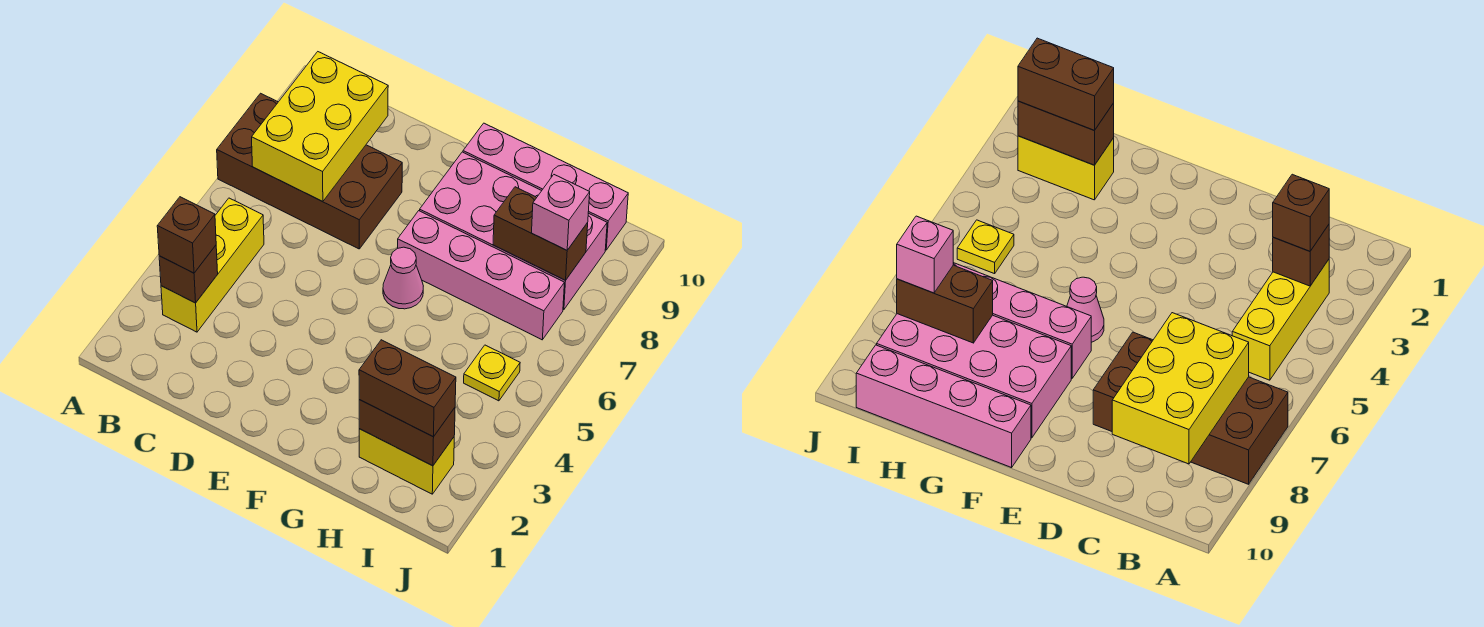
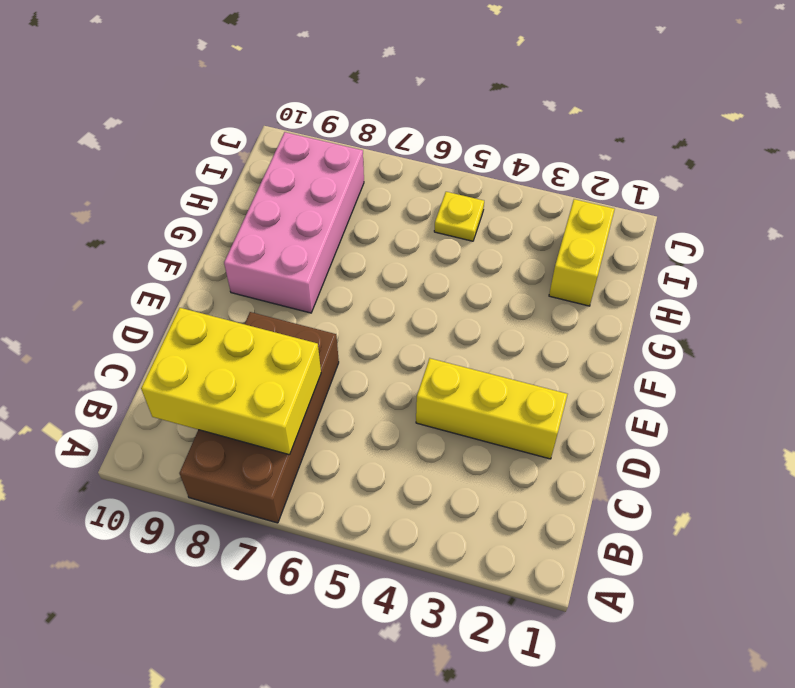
yellow 1x3 brick [416,358,568,459] -> yellow 1x3 brick moved to [161,198,264,332]
none -> pink 1x1 cone [383,247,423,309]
none -> pink 1x4 brick [398,211,564,340]
none -> pink 1x4 brick [463,123,628,250]

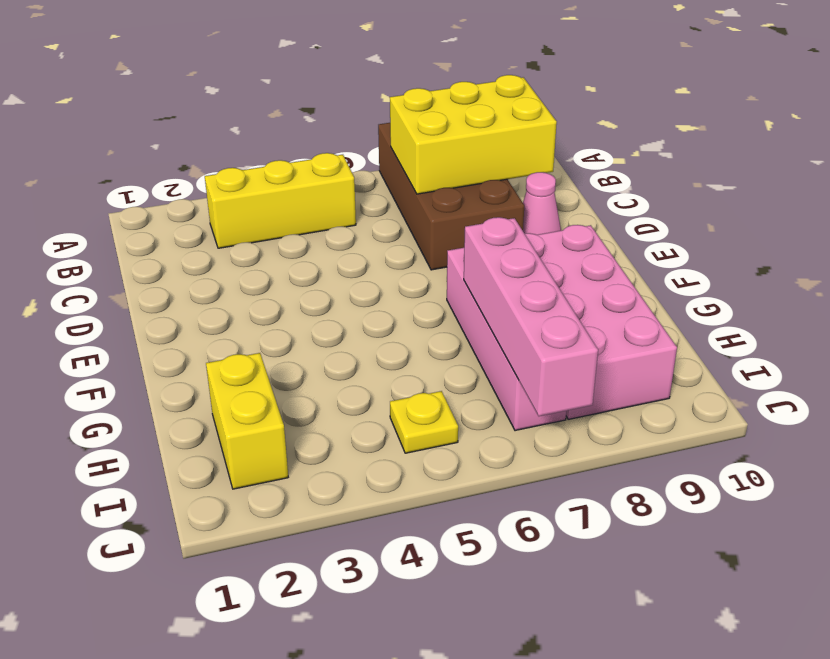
pink 1x1 cone [523,172,561,235] -> pink 1x1 cone moved to [383,247,423,309]
pink 1x4 brick [464,217,598,416] -> pink 1x4 brick moved to [463,123,628,250]
none -> brown 1x1 brick [159,245,218,303]
none -> brown 1x2 brick [359,400,455,466]
none -> brown 1x2 brick [493,187,588,280]

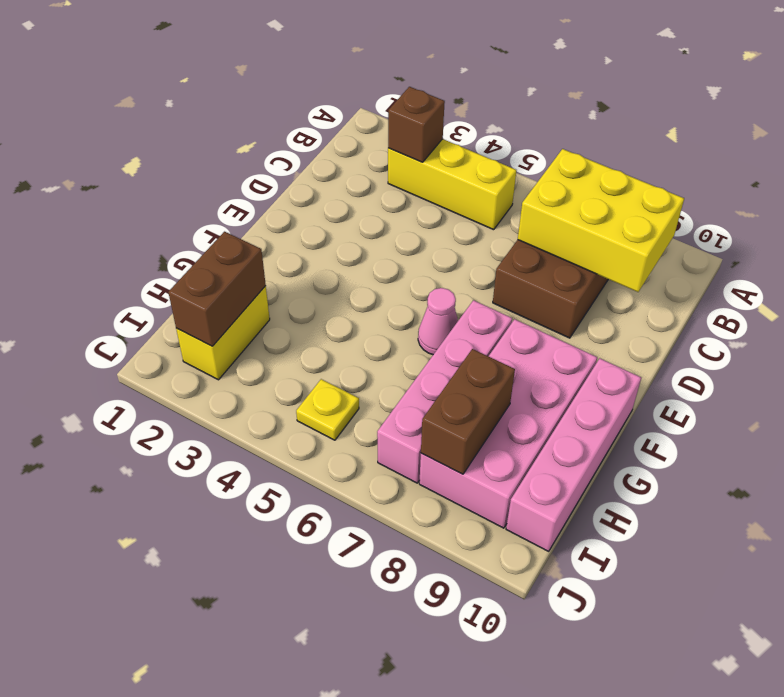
none -> brown 1x1 brick [157,197,216,273]
none -> brown 1x2 brick [359,340,456,437]
none -> pink 1x1 brick [532,175,590,250]

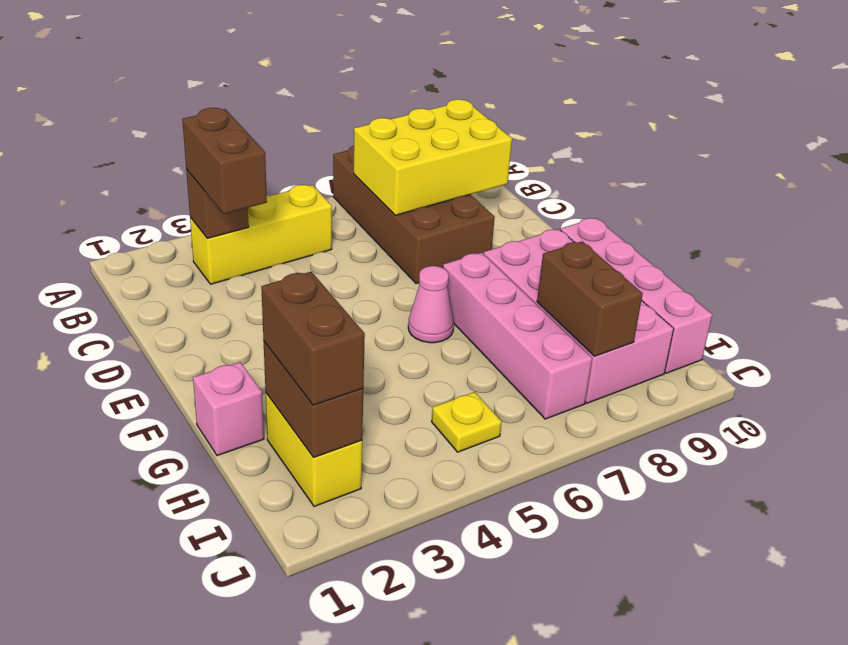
brown 1x2 brick [182,108,267,214] -> brown 1x1 brick [157,197,216,273]
pink 1x1 brick [193,362,264,456] -> pink 1x1 brick moved to [532,175,590,250]

